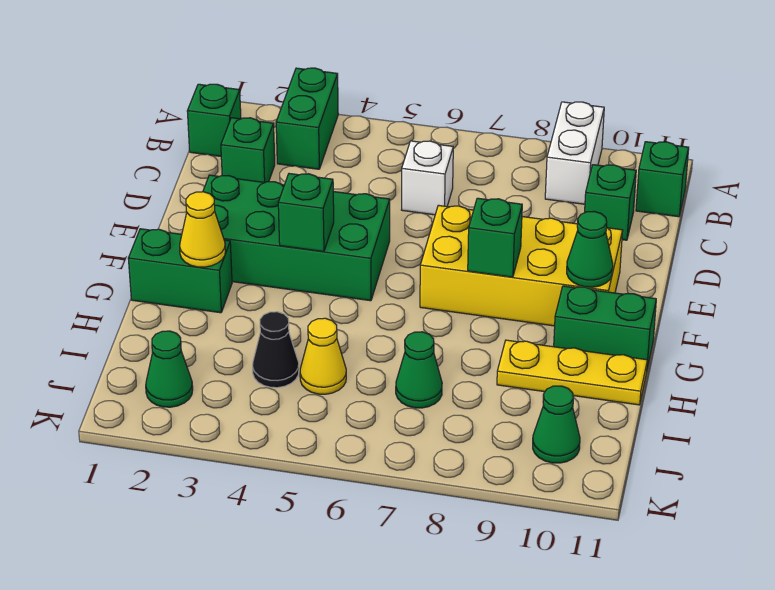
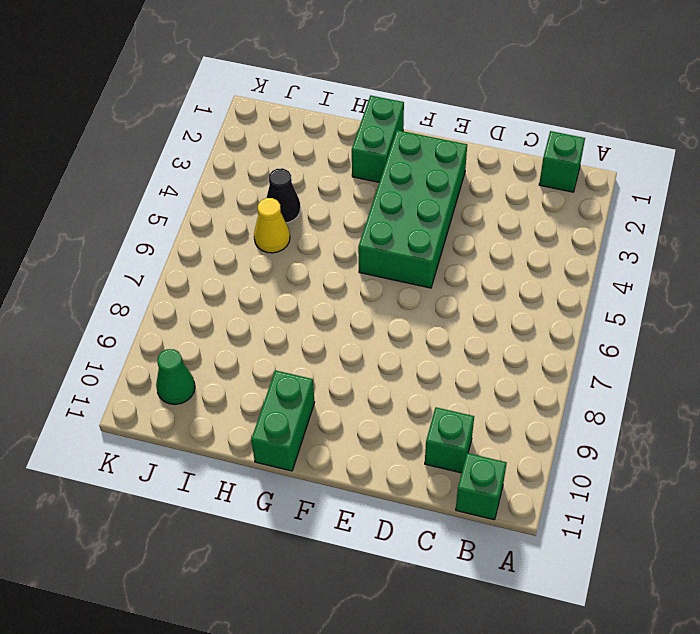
none -> green 1x2 brick [276,68,338,169]
none -> white 1x2 brick [545,102,604,204]
none -> green 1x1 brick [221,118,275,182]

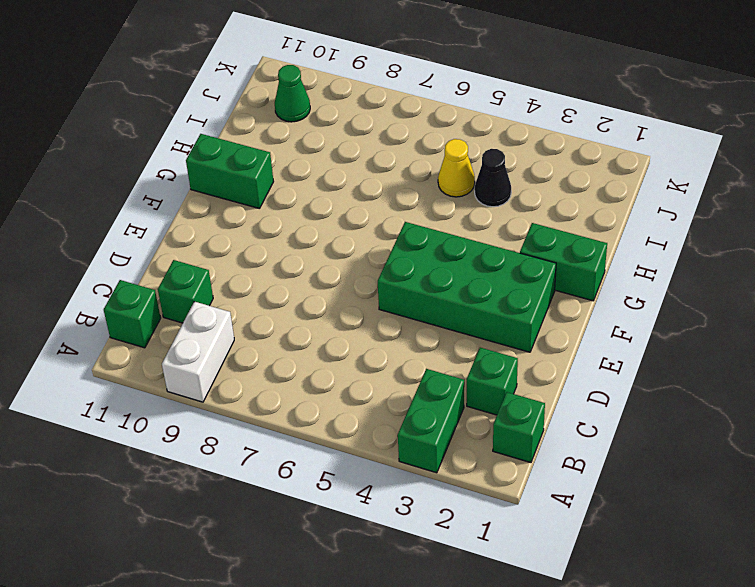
none -> white 1x1 brick [402,141,453,215]
none -> yellow 2x4 brick [420,205,623,326]
none -> yellow 1x3 plate [497,340,647,405]

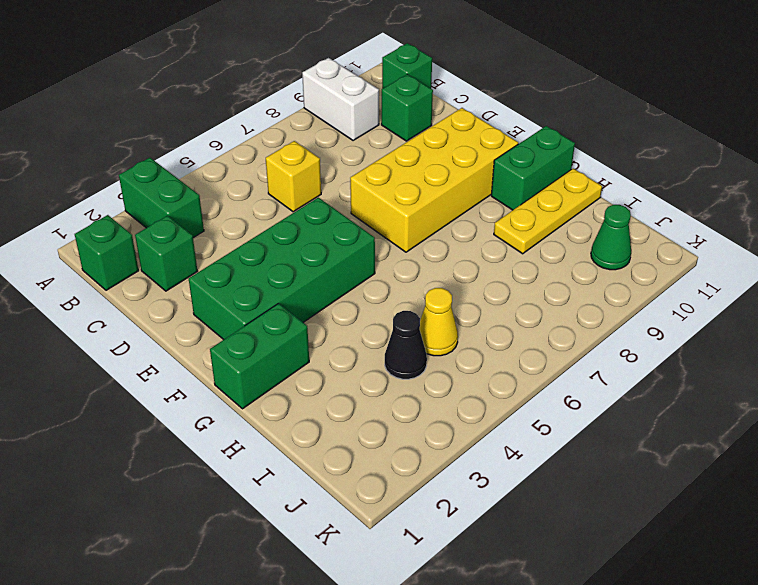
yellow 1x1 brick [266,141,321,212] -> white 1x1 brick [402,141,453,215]
none -> green 1x1 cone [396,332,442,408]
none -> green 1x1 cone [146,331,193,407]
none -> green 1x1 brick [278,174,334,252]

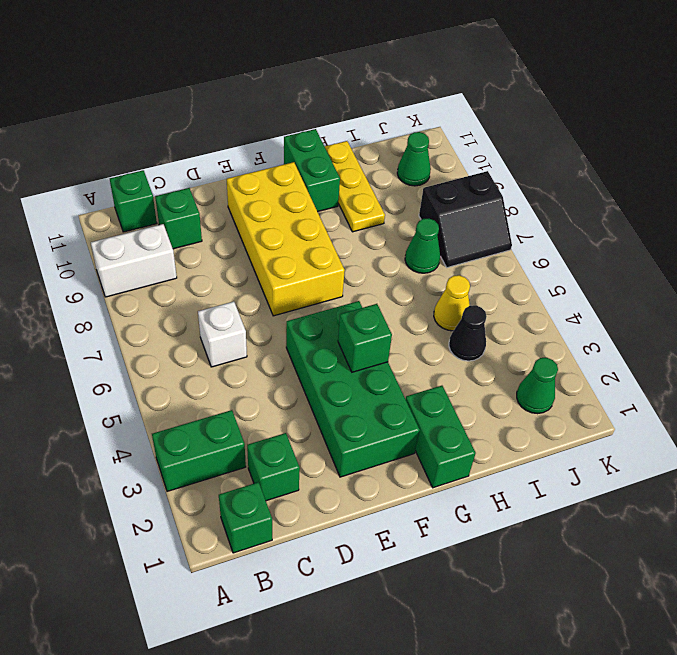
black 2x2 slope [419,171,512,268] -> none
none -> green 1x1 brick [468,198,522,277]
none -> green 1x1 cone [567,211,613,287]
none -> yellow 1x1 cone [180,192,225,267]

